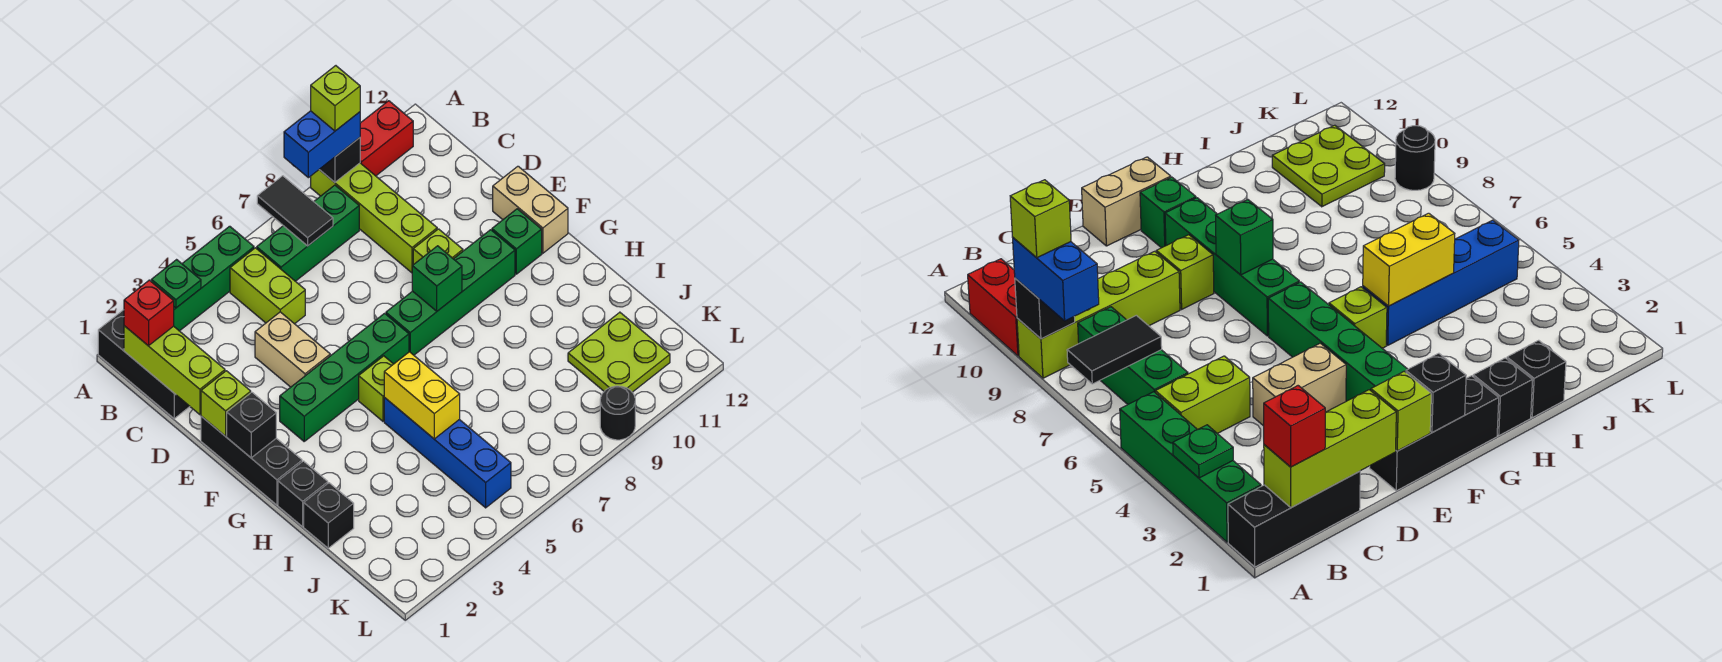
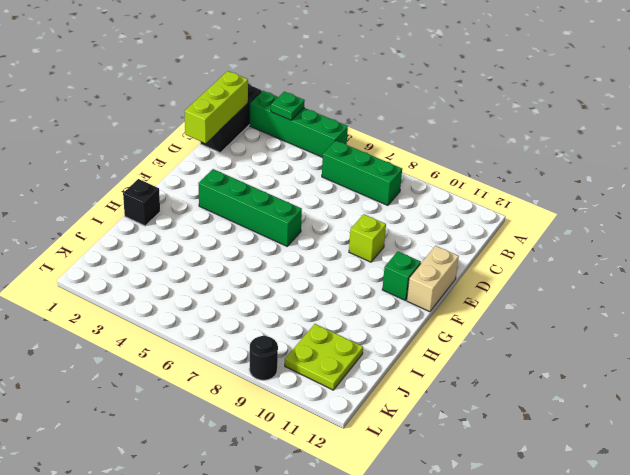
none -> lime 1x4 brick [311,163,437,273]
none -> red 1x2 brick [360,101,413,176]
none -> lime 1x2 brick [230,248,305,324]
none -> tan 1x2 brick [255,312,330,387]

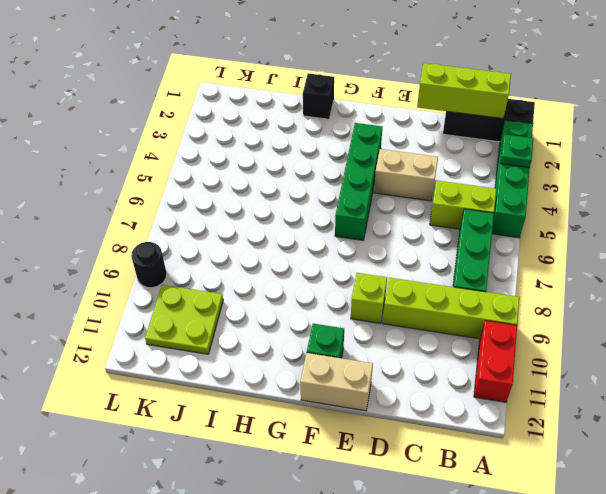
none -> black 1x3 brick [201,416,302,505]
none -> green 1x4 brick [386,230,515,355]
none -> lime 1x1 brick [359,356,393,421]
none -> blue 1x4 brick [384,398,511,508]

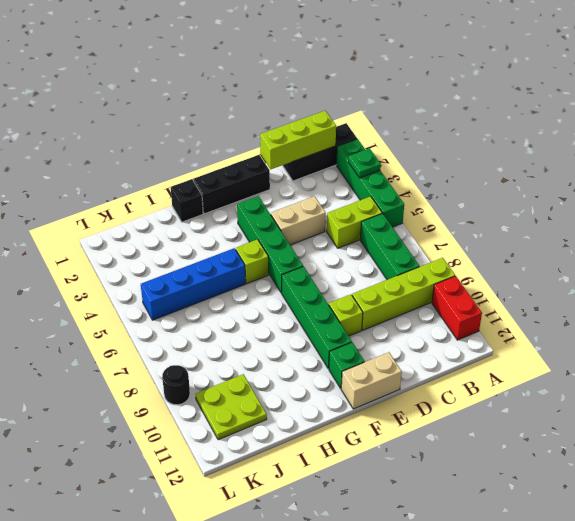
none -> black 1x1 brick [304,483,354,548]
none -> black 1x2 tile [257,176,333,246]
none -> black 1x1 brick [319,138,360,182]
none -> lime 1x1 brick [201,371,251,436]

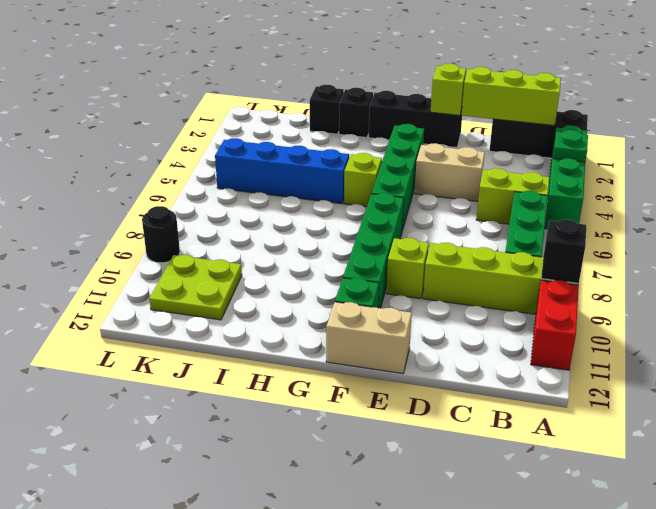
none -> black 1x2 tile [257,176,333,246]
none -> black 1x1 brick [227,393,276,458]
none -> green 1x1 brick [412,246,462,311]
none -> yellow 1x2 brick [384,352,460,439]

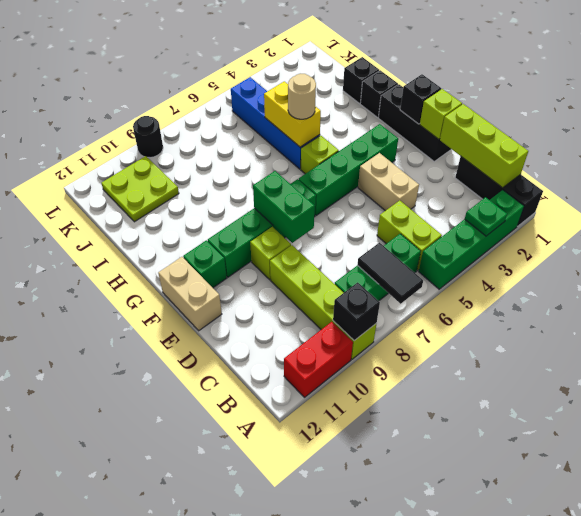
green 1x2 brick [253,171,315,243] -> green 1x1 brick [412,246,462,311]
tan 1x1 round brick [288,74,316,119] -> none
none -> blue 1x2 brick [284,111,360,178]
none -> red 1x1 brick [124,280,174,346]
none -> lime 1x1 brick [311,66,360,131]

